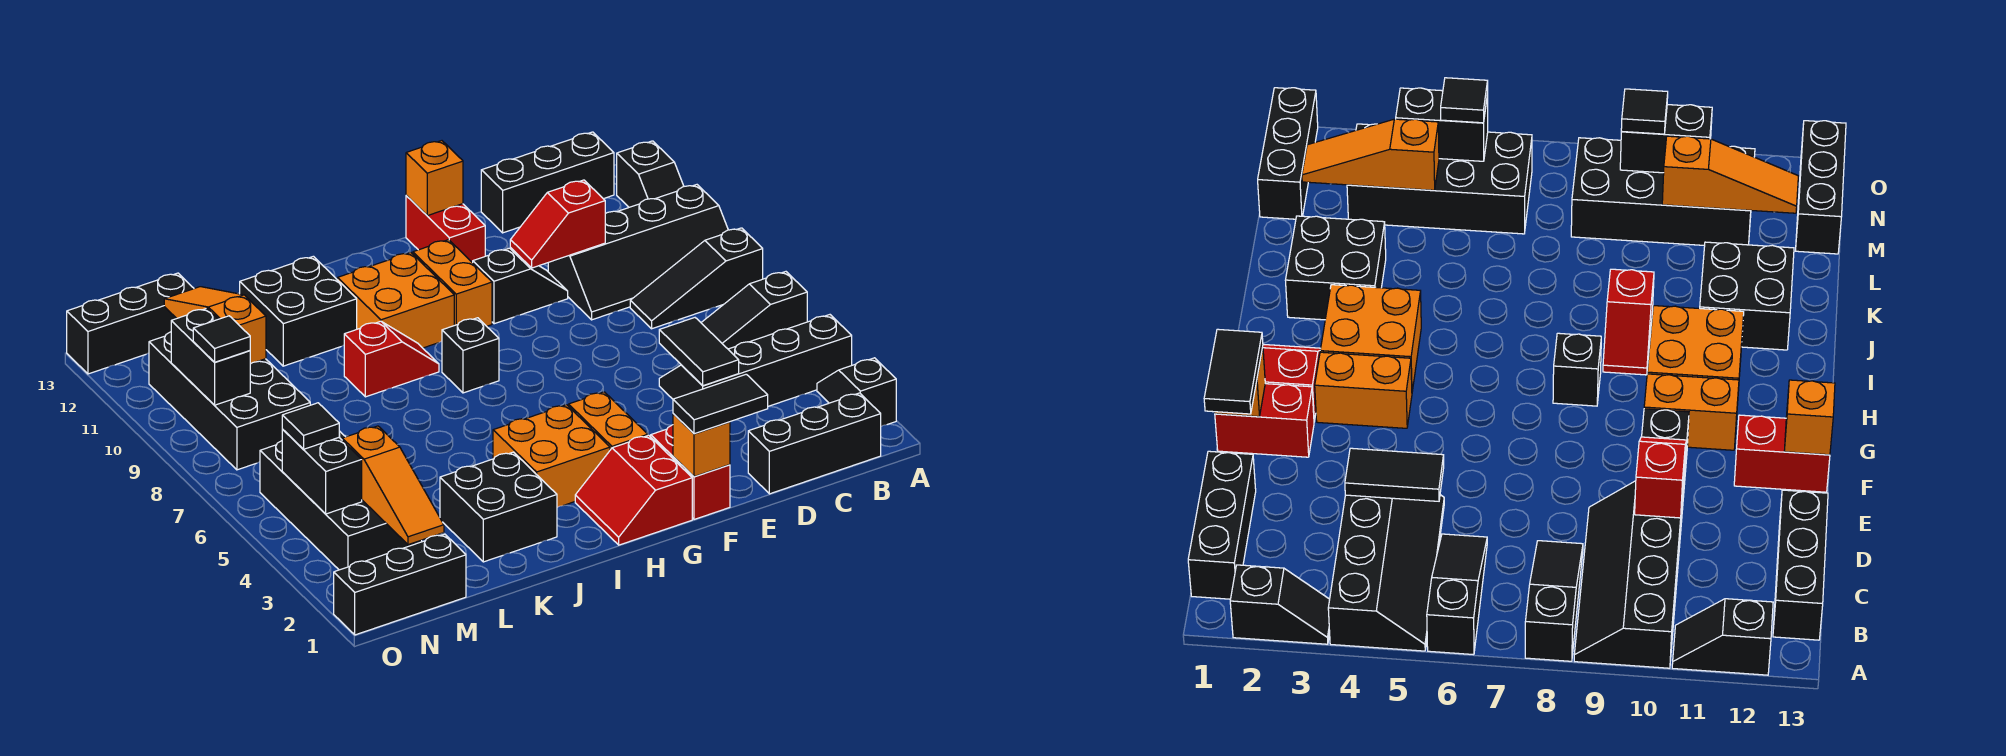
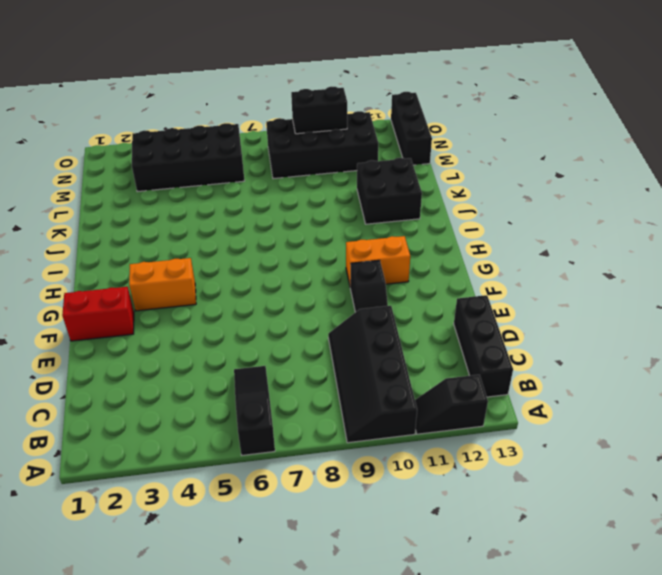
none -> black 1x2 slope [817,358,896,426]
none -> black 2x4 slope [659,315,852,406]
none -> black 1x3 slope [630,228,763,329]
none -> black 1x3 brick [748,393,881,494]

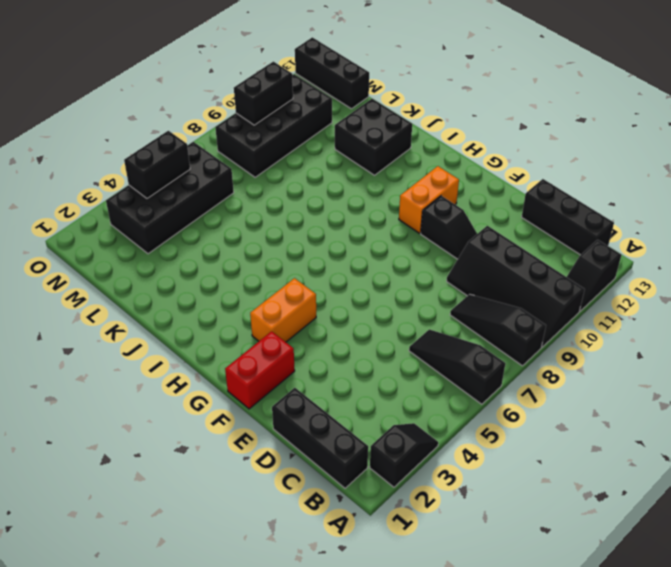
none -> black 2x4 slope [659,315,852,406]
none -> red 1x2 brick [406,195,485,263]
none -> red 2x2 slope [575,435,692,545]
none -> orange 2x2 brick [493,405,610,507]

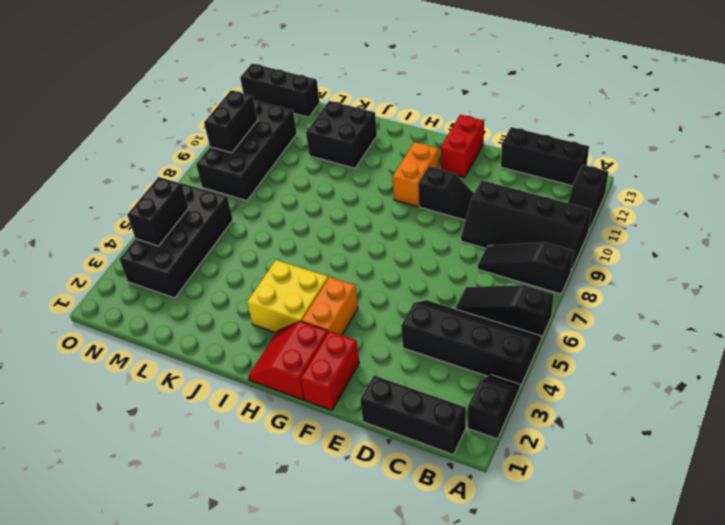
yellow 2x2 brick [247,260,328,333] -> orange 2x2 brick [493,405,610,507]
none -> black 1x1 brick [442,318,499,393]
none -> orange 2x2 brick [337,253,454,348]
none -> red 1x2 slope [344,321,439,397]
none -> black 2x2 brick [440,452,557,562]

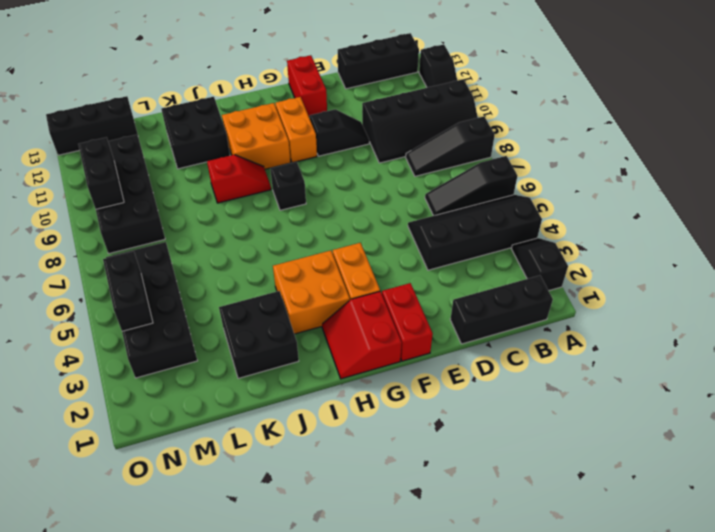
none -> black 1x3 brick [334,534,466,635]
none -> black 1x2 tile [659,318,739,386]
none -> red 1x2 slope [510,180,605,268]
none -> orange 1x1 brick [673,414,730,477]

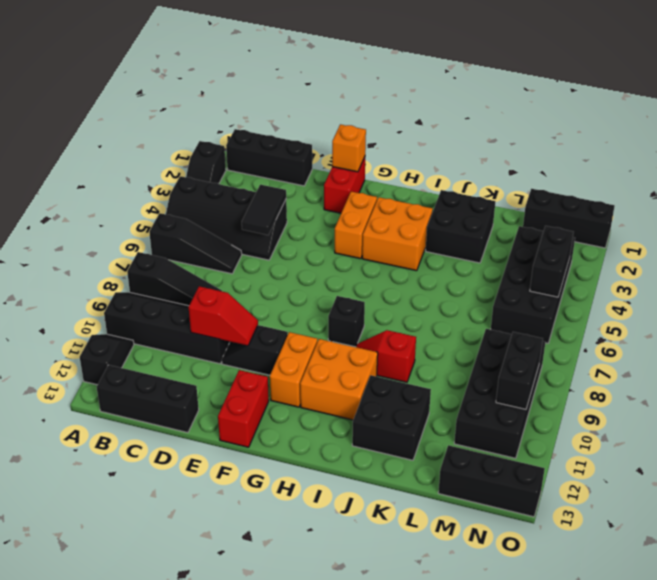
none -> red 2x2 slope [575,435,692,545]
none -> orange 1x1 brick [406,141,463,216]
none -> orange 1x3 slope [342,426,444,545]
none -> orange 1x3 slope [164,287,266,364]

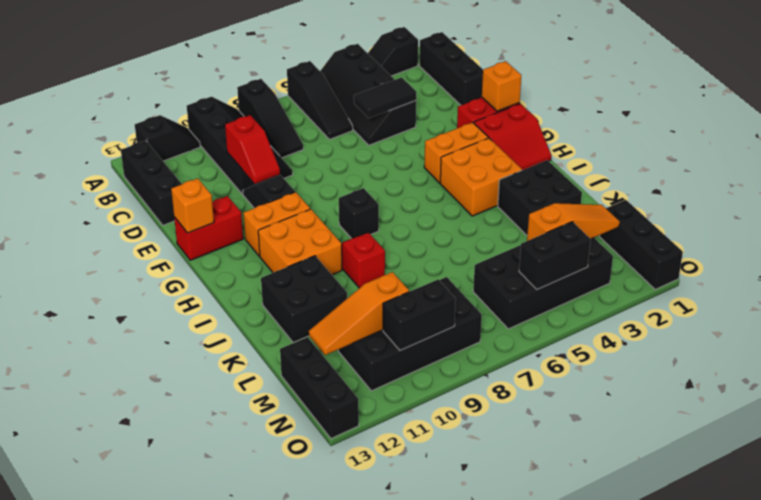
none -> black 1x2 tile [673,374,768,434]
none -> black 1x1 tile [282,403,339,449]
none -> black 1x1 tile [193,316,250,362]

